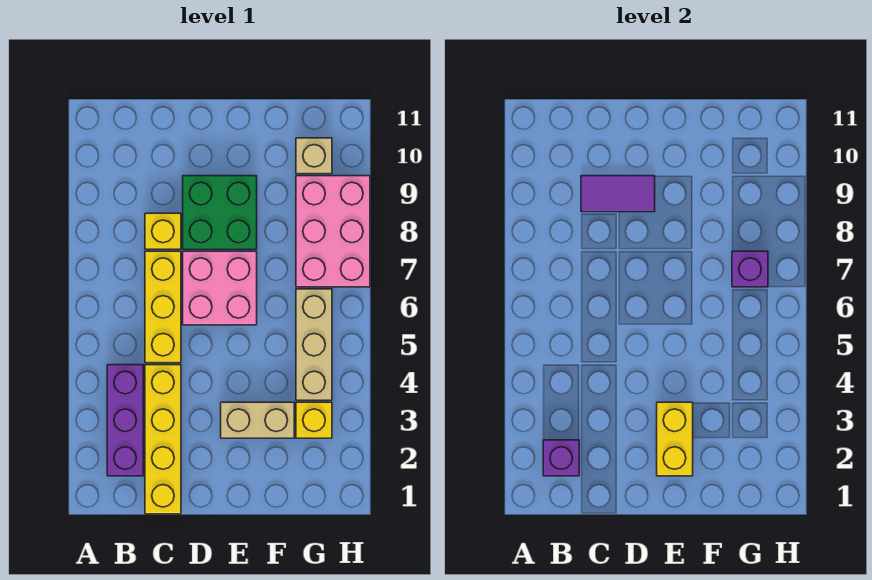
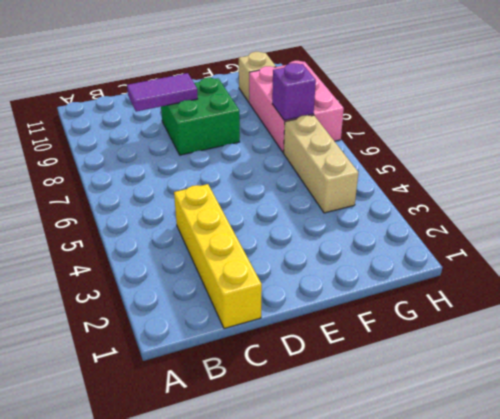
none -> purple 1x3 brick [107,365,143,476]
none -> yellow 1x3 brick [145,251,181,363]
none -> yellow 1x1 brick [145,213,181,249]

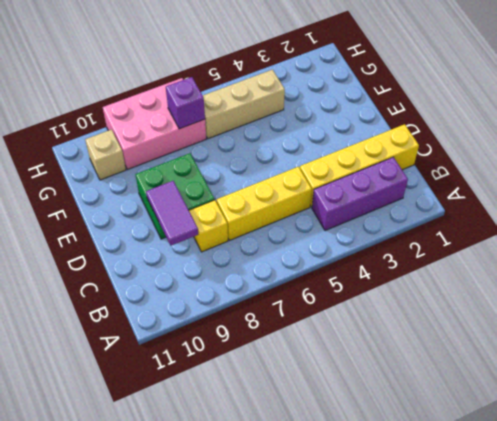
none -> pink 2x2 brick [183,251,257,325]
none -> tan 1x2 brick [221,402,294,438]
none -> yellow 1x1 brick [296,402,332,438]

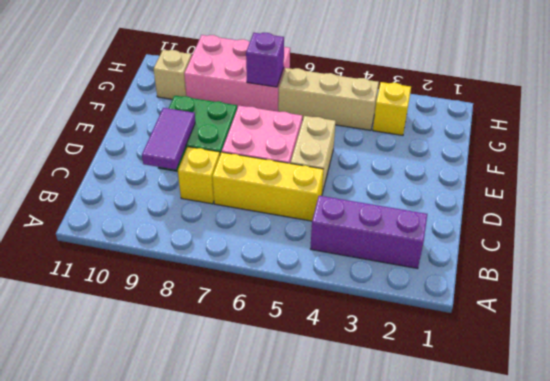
tan 1x2 brick [290,116,336,193] -> tan 1x2 brick moved to [221,402,294,438]
none -> yellow 1x4 brick [145,365,181,514]
none -> purple 1x1 brick [543,440,579,476]
none -> yellow 1x2 brick [657,402,693,476]

